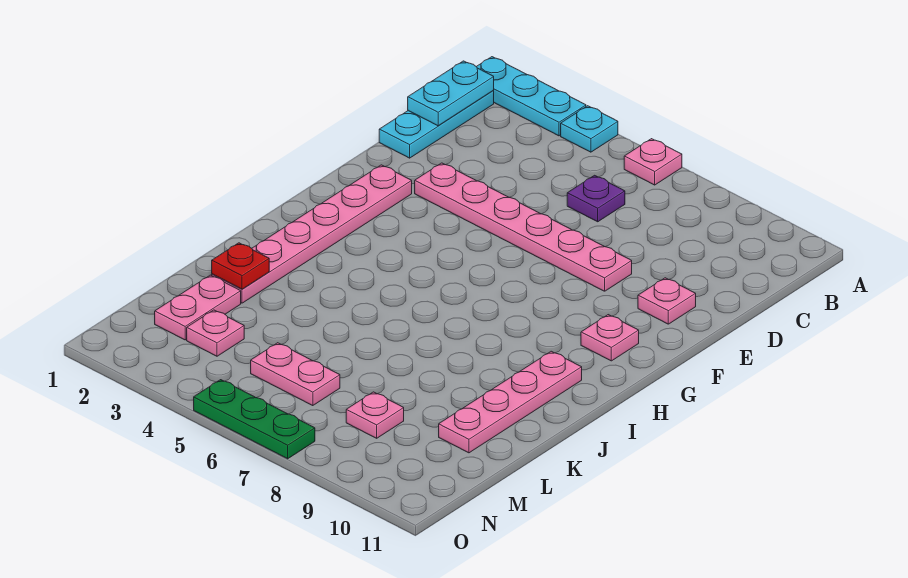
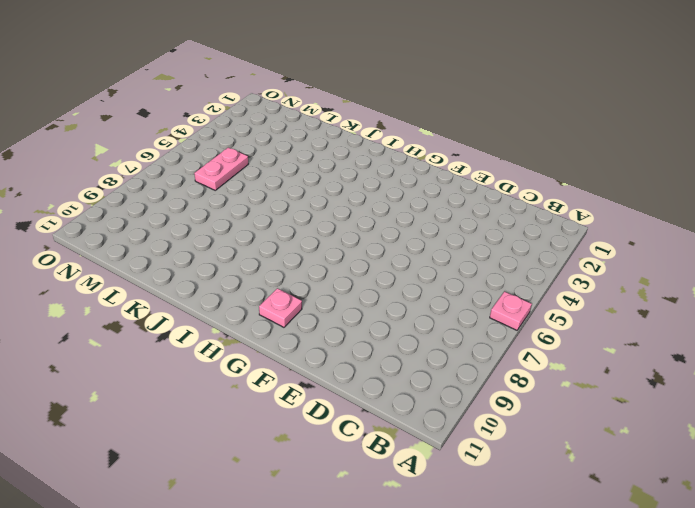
none -> cyan 1x3 plate [476,57,586,136]
none -> cyan 1x1 plate [561,106,618,152]
none -> cyan 1x3 plate [379,90,494,158]

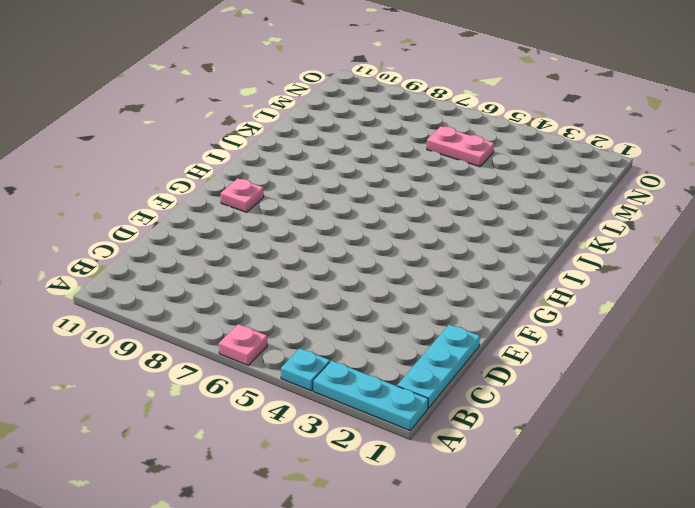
none -> purple 1x1 plate [567,175,625,222]
none -> pink 1x6 plate [415,163,632,291]
none -> pink 1x1 plate [638,278,696,324]

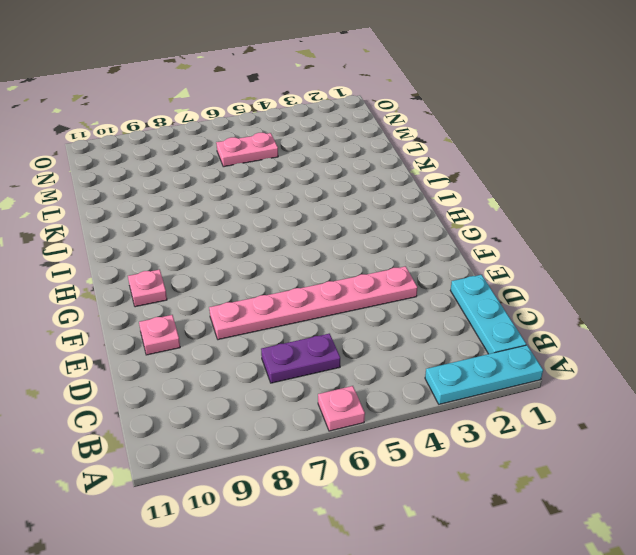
purple 1x2 plate [261,334,340,383] -> purple 1x1 plate [567,175,625,222]
none -> cyan 1x1 plate [561,106,618,152]
none -> pink 1x6 plate [212,165,412,303]
none -> pink 1x4 plate [439,351,582,453]

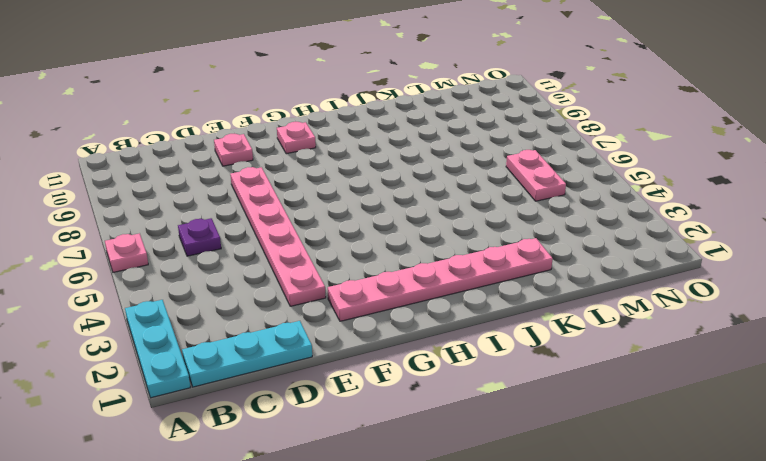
none -> cyan 1x1 plate [561,106,618,152]
none -> pink 1x4 plate [439,351,582,453]
none -> pink 1x2 plate [155,275,241,340]

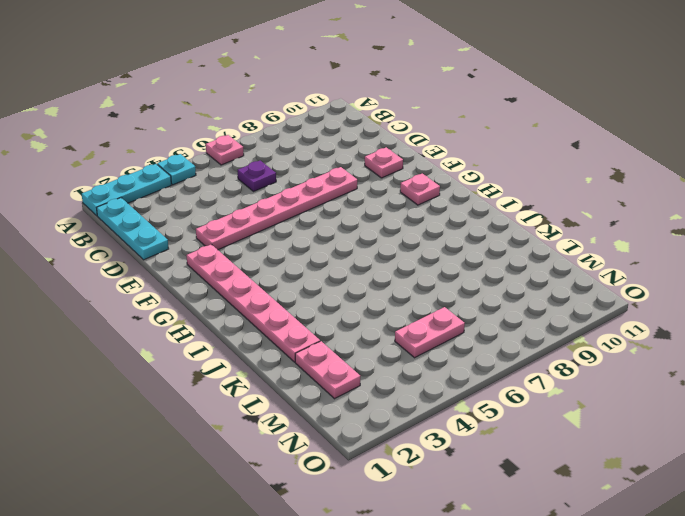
none -> pink 1x4 plate [439,351,582,453]
none -> pink 1x1 plate [187,310,244,356]
none -> pink 1x1 plate [346,392,404,438]

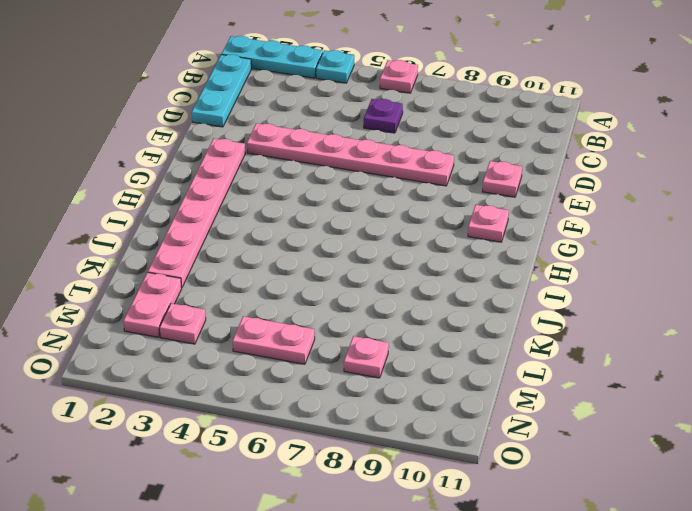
none -> pink 1x4 plate [439,351,582,453]
none -> green 1x3 plate [194,380,315,459]
none -> cyan 1x2 plate [408,61,494,126]

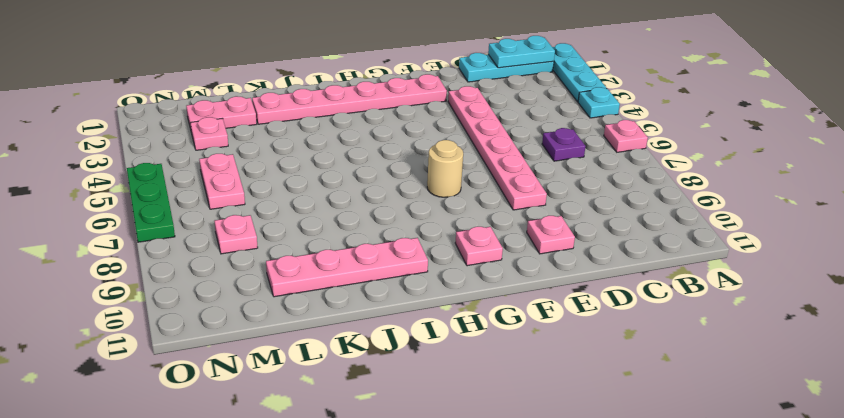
tan 1x1 round brick [427,140,463,197] -> none
none -> red 1x1 plate [212,243,269,289]

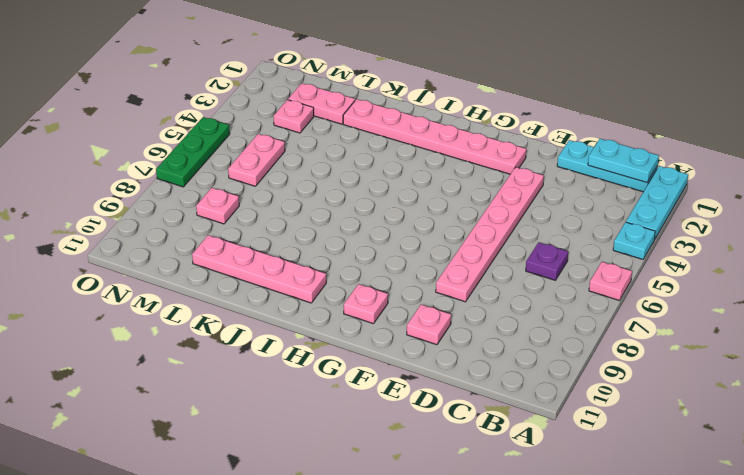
none -> red 1x1 plate [212,243,269,289]

